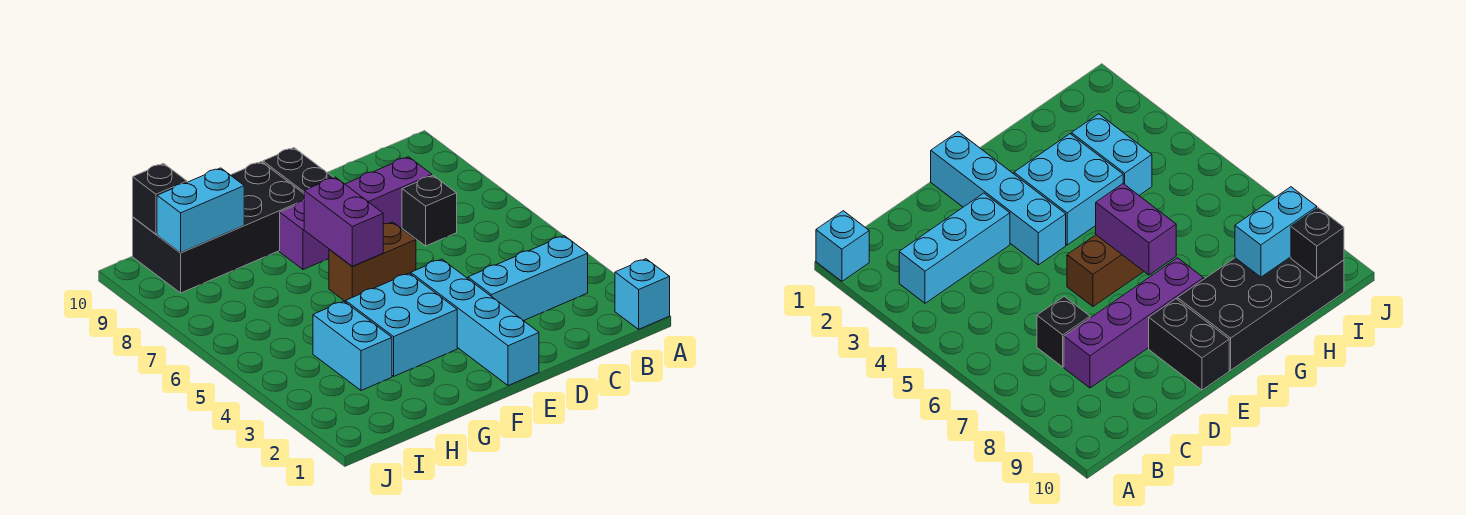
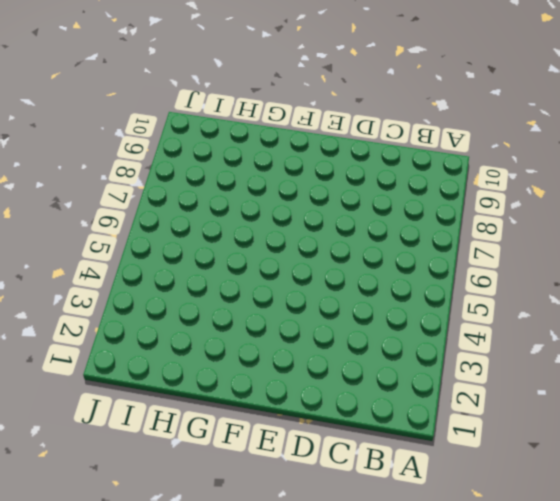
none -> cyan 1x1 brick [615,259,670,329]
none -> cyan 1x3 brick [468,236,588,321]
none -> black 1x1 brick [402,175,457,246]

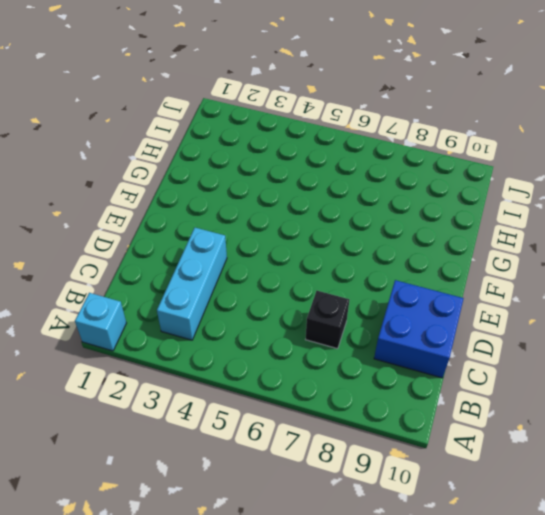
blue 2x2 brick [374,280,464,378] -> none
none -> purple 1x4 brick [280,157,432,270]
none -> cyan 1x4 brick [411,259,539,386]
none -> brown 1x2 brick [329,222,416,302]

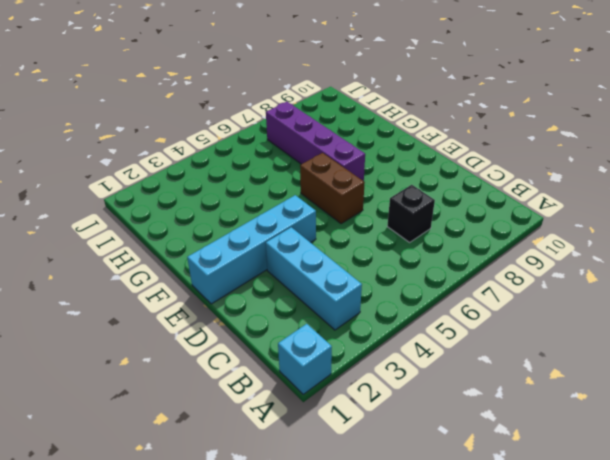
purple 1x4 brick [266,102,365,181] -> purple 1x4 brick moved to [280,157,432,270]
none -> black 1x2 brick [263,148,334,193]
none -> cyan 2x2 brick [346,273,457,376]
none -> black 2x4 brick [133,162,304,293]

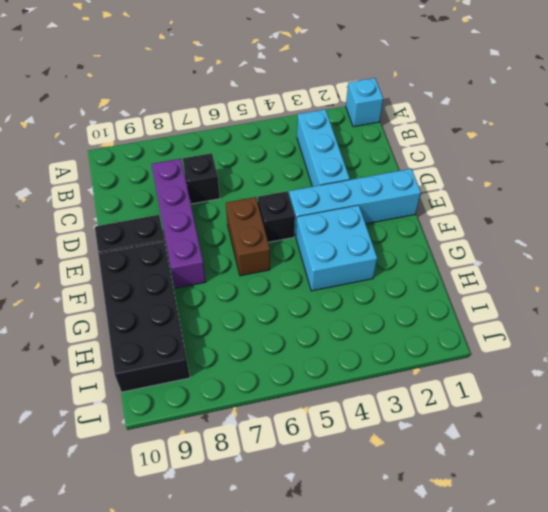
black 1x1 brick [258,191,295,242] -> black 1x1 brick moved to [133,164,187,234]
none -> cyan 1x2 brick [313,301,392,390]
none -> purple 1x2 brick [304,177,383,266]
none -> cyan 1x2 brick [157,168,244,253]

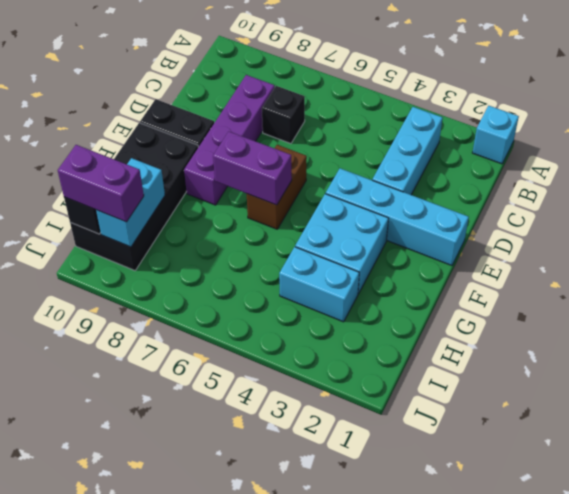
purple 1x2 brick [58,145,144,222] -> none

